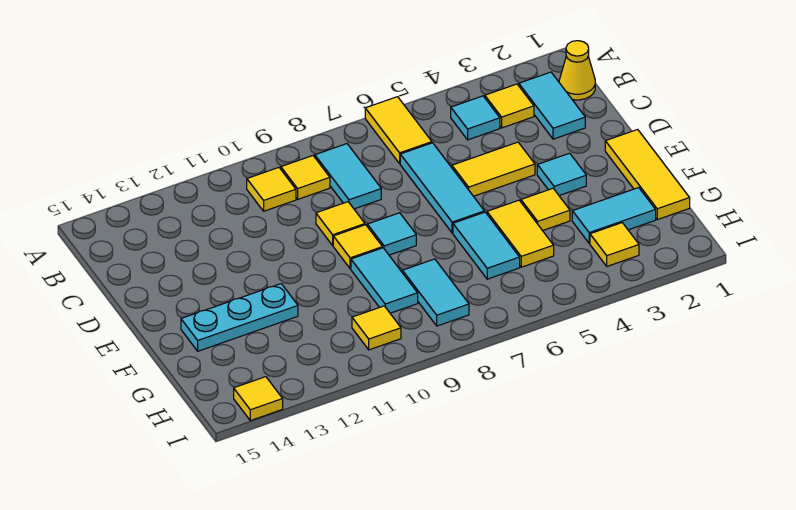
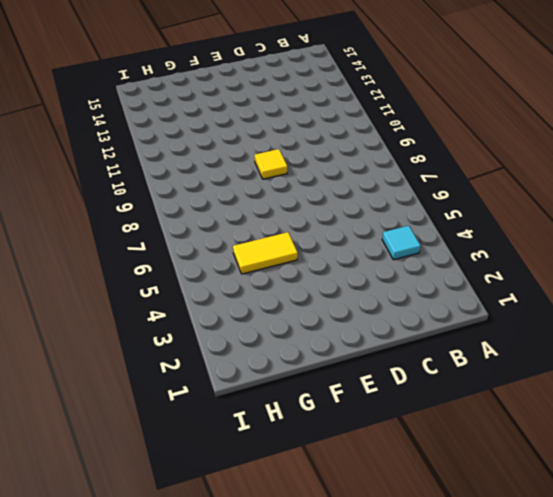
none -> yellow 1x2 tile [365,97,432,163]
none -> yellow 1x1 cone [559,41,595,100]
none -> cyan 1x2 tile [519,72,585,139]

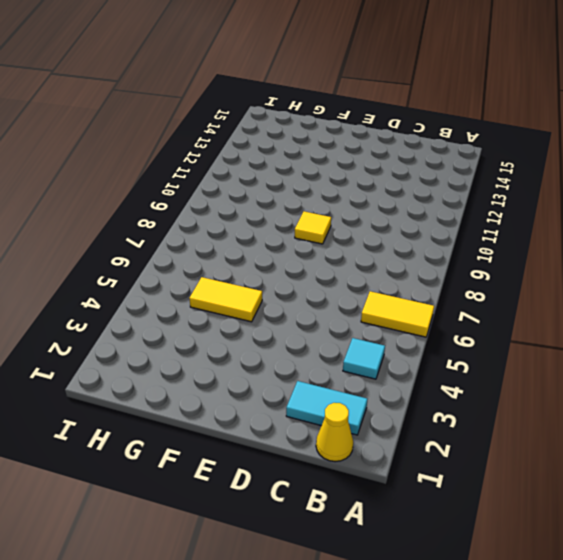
none -> yellow 1x1 tile [485,84,534,128]
none -> cyan 1x2 tile [315,144,381,209]
none -> yellow 1x1 tile [281,156,330,199]

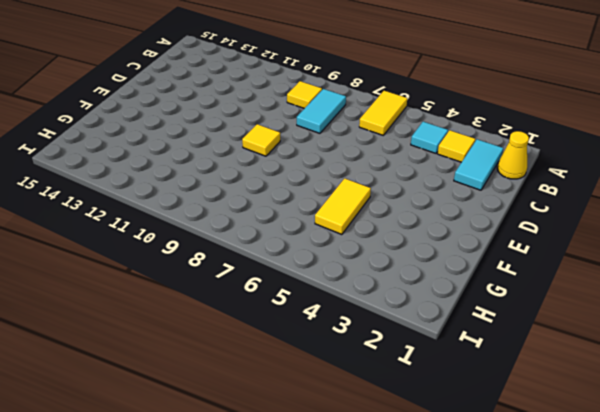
none -> yellow 1x1 tile [247,168,296,211]
none -> cyan 1x3 tile [400,143,484,233]
none -> yellow 1x2 tile [452,142,535,196]

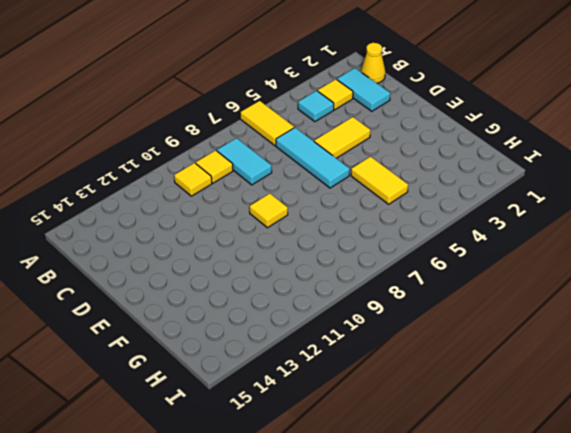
none -> yellow 1x1 tile [316,202,365,245]
none -> yellow 1x3 tile [605,129,690,220]
none -> cyan 1x1 tile [537,153,586,196]

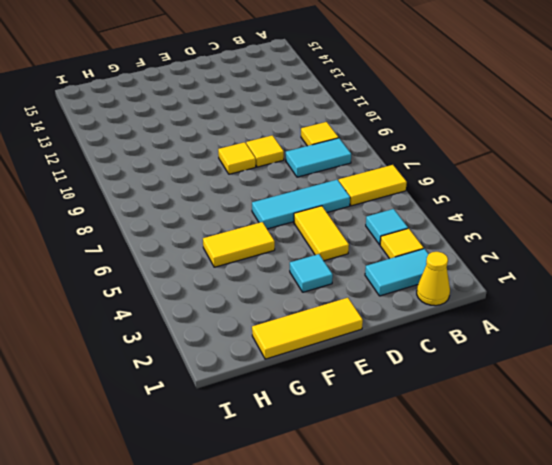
none -> yellow 1x1 tile [247,168,296,211]
none -> cyan 1x1 tile [367,213,416,255]
none -> yellow 1x1 tile [521,188,570,231]

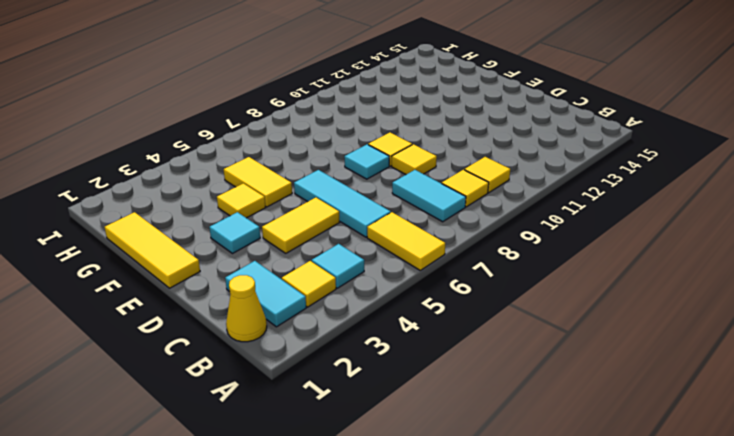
none -> cyan 1x2 tile [453,212,520,279]
none -> cyan 1x2 tile [351,248,418,313]
none -> cyan 1x3 plate [181,284,298,351]

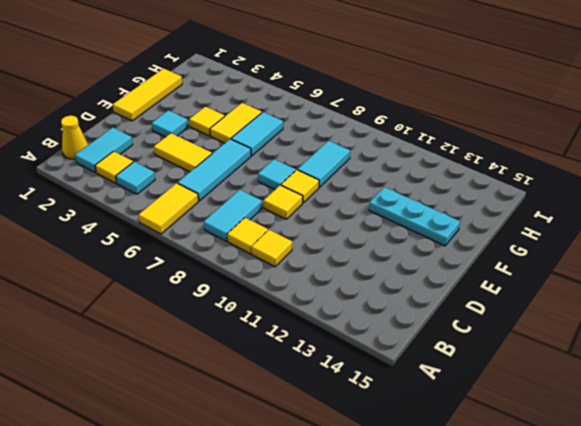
none -> cyan 1x2 tile [572,188,656,243]
none -> cyan 1x2 tile [402,259,469,326]
none -> yellow 1x1 tile [590,223,639,266]

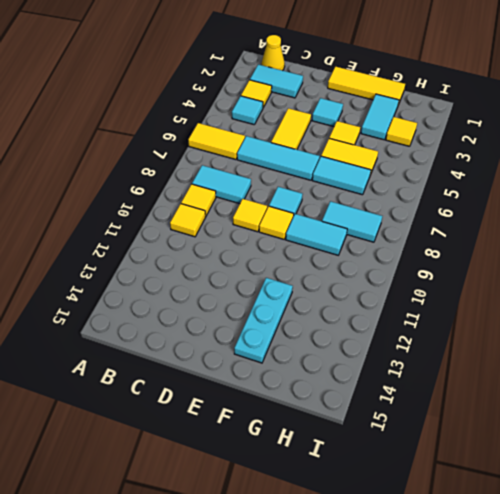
none -> yellow 1x1 tile [352,306,401,350]
none -> yellow 1x1 tile [234,377,283,421]

